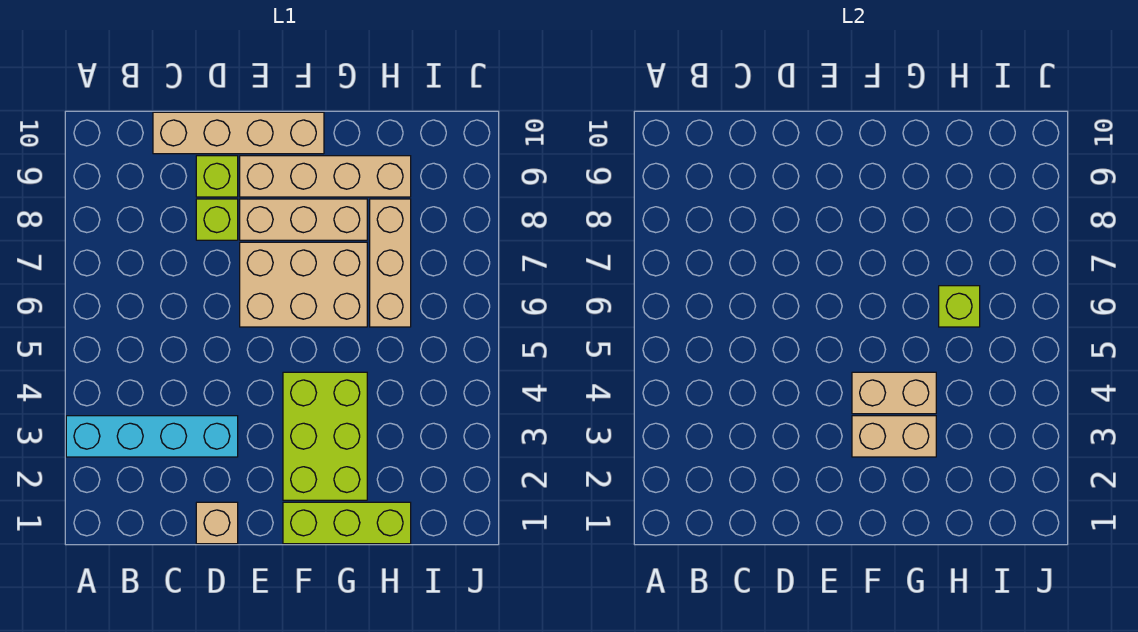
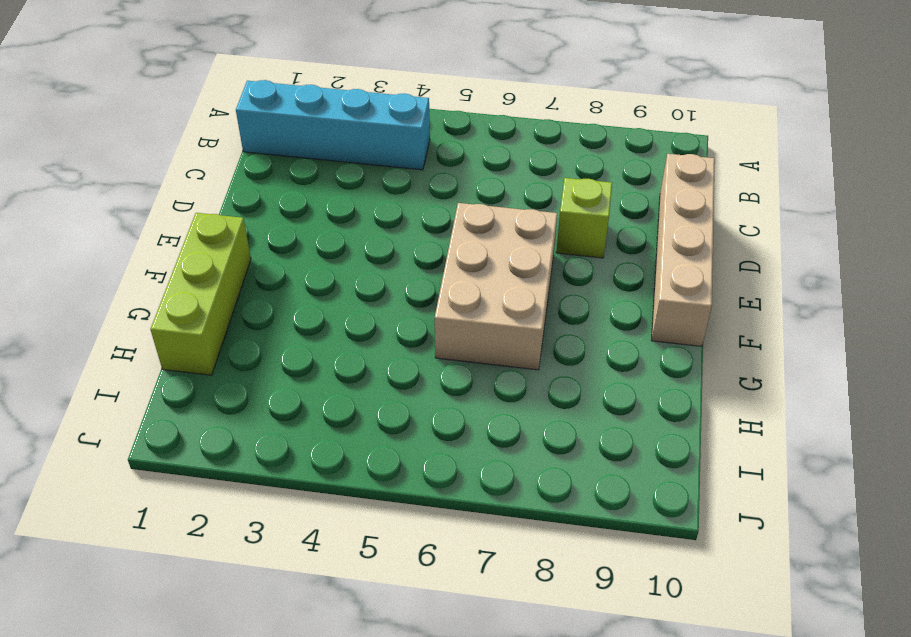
cyan 1x4 brick [236,80,430,170] -> cyan 1x4 brick turned to [66,416,238,457]
none -> tan 1x1 brick [196,502,238,544]
none -> lime 1x1 brick [196,156,238,197]
none -> tan 1x3 brick [240,199,367,240]

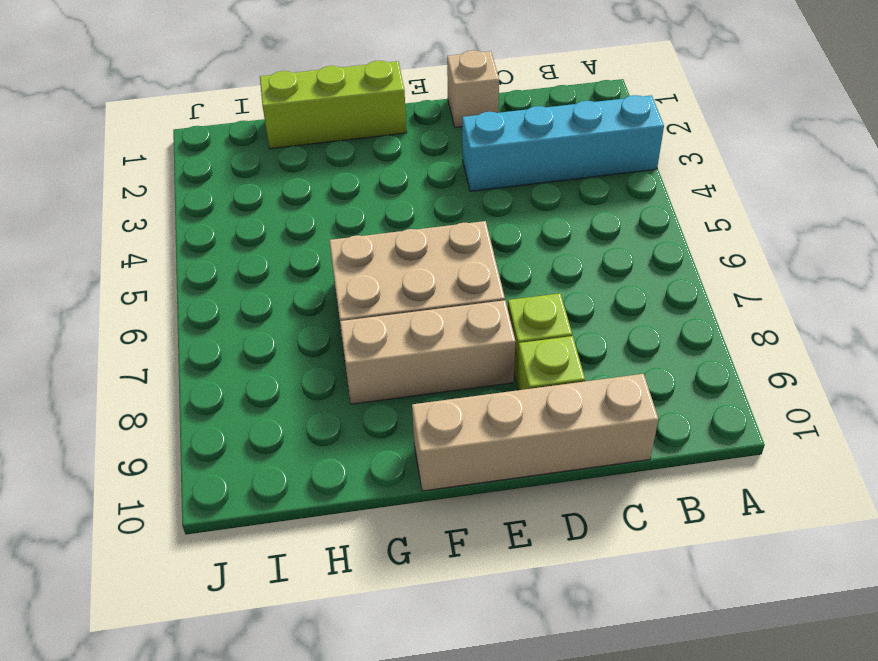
none -> tan 1x4 brick [240,156,411,197]
none -> lime 2x3 brick [283,372,367,500]
none -> tan 1x3 brick [370,199,411,327]

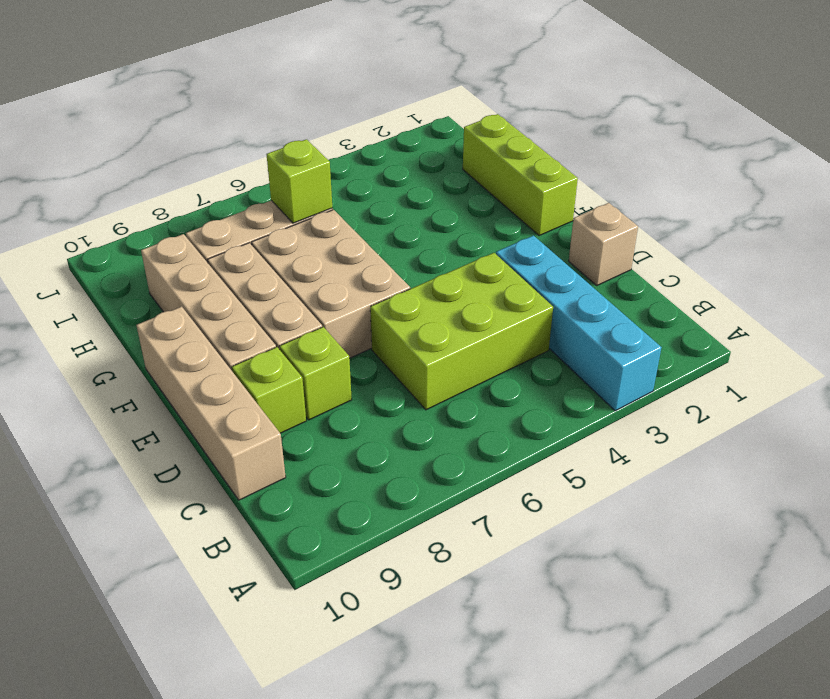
lime 2x3 brick [370,253,553,410] -> lime 2x3 brick moved to [283,372,367,500]
none -> tan 1x2 brick [852,416,936,457]
none -> tan 1x2 brick [852,372,936,414]

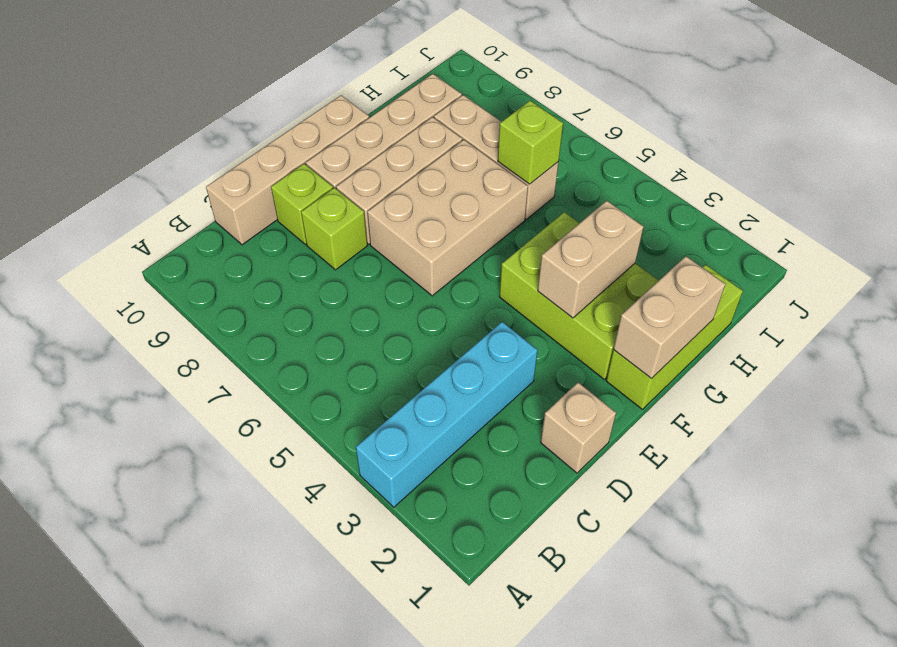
tan 1x2 brick [613,256,725,378] -> tan 1x2 brick moved to [852,372,936,414]

